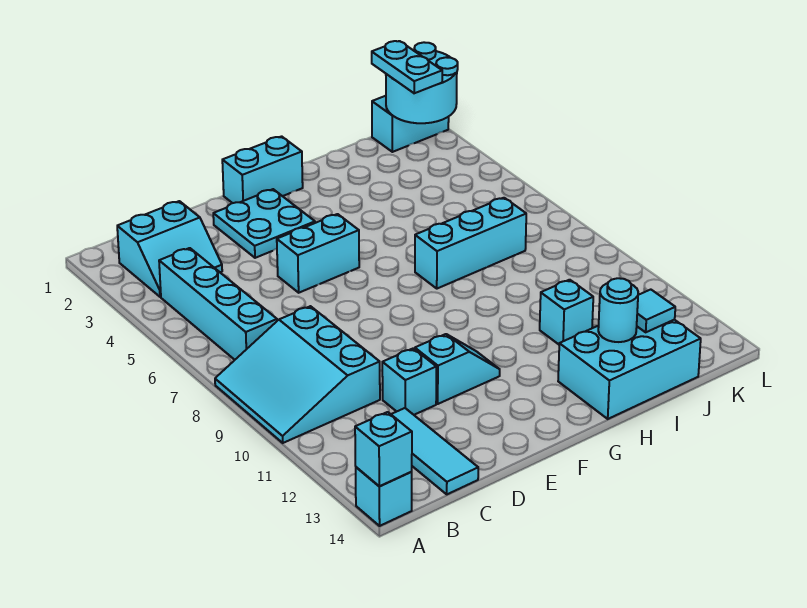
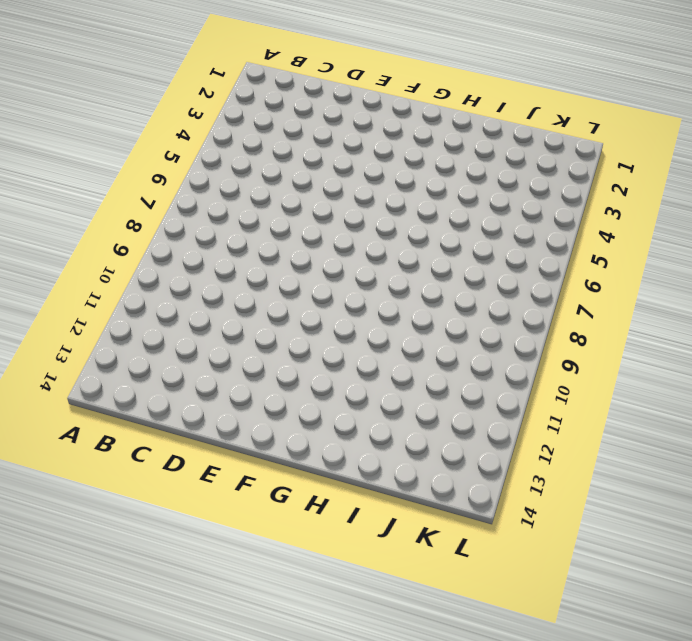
none -> cyan 3x3 slope [215,306,380,443]
none -> cyan 1x1 brick [356,467,412,526]
none -> cyan 2x2 slope [117,201,222,297]

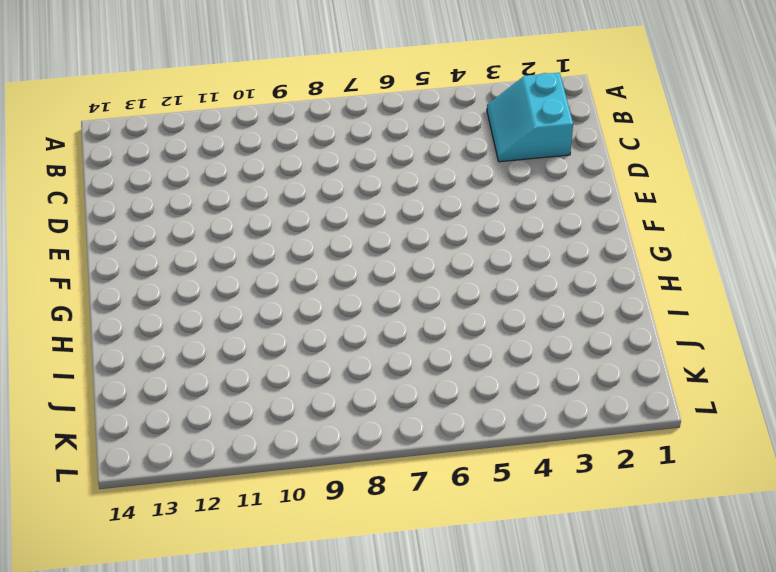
none -> cyan 3x3 slope [215,306,380,443]
none -> cyan 1x1 brick [356,467,412,526]
none -> cyan 1x4 brick [159,248,277,360]

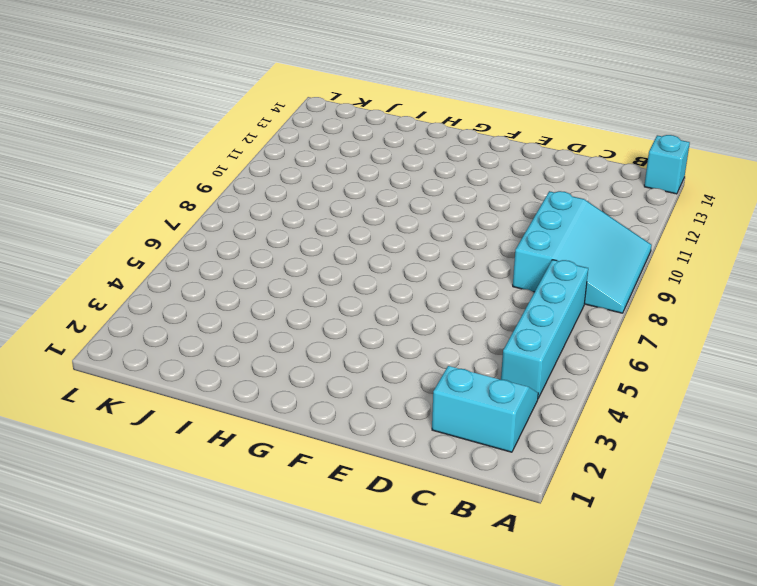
none -> cyan 1x3 tile [391,408,478,494]
none -> cyan 1x1 brick [382,348,436,415]
none -> cyan 2x2 plate [213,189,315,258]

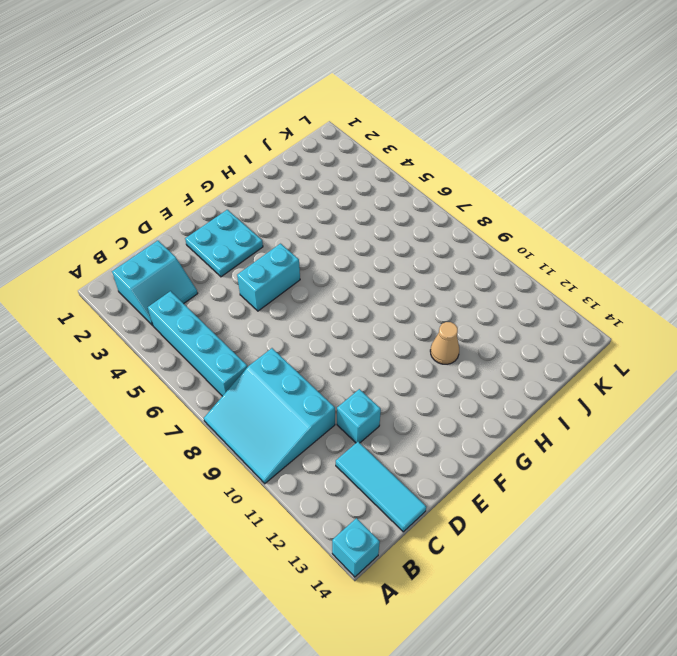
tan 1x1 cone [430,322,459,364] -> none
none -> cyan 1x2 slope [415,334,500,404]
none -> cyan 1x2 brick [222,136,303,203]
none -> cyan 1x3 brick [415,198,526,289]

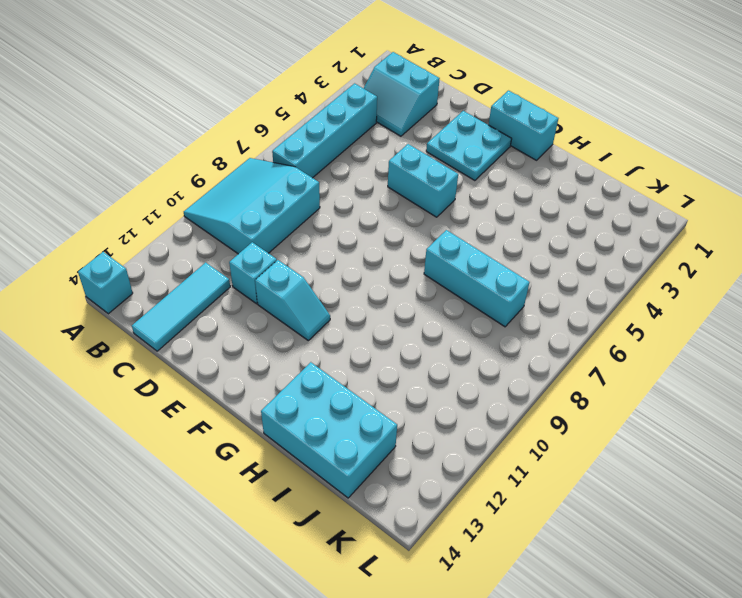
none -> cyan 1x1 brick [540,280,593,344]
none -> cyan 1x2 brick [372,96,449,152]
none -> cyan 1x1 brick [355,412,412,486]

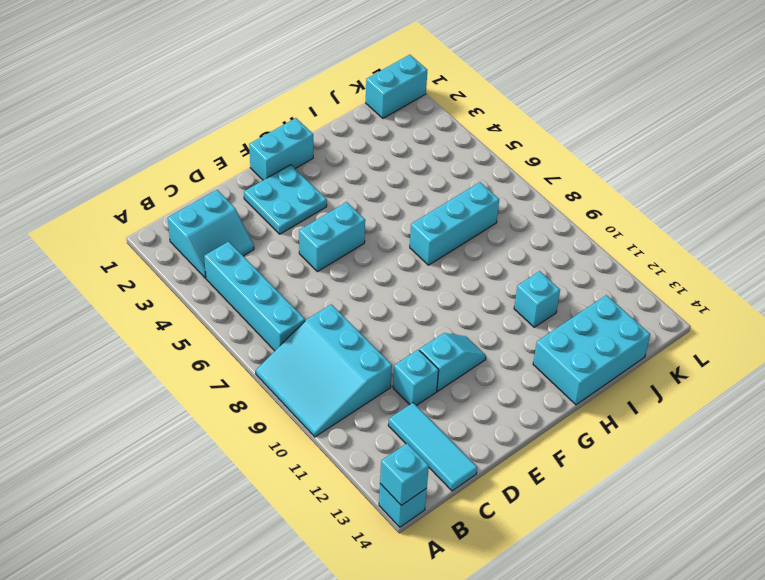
none -> cyan 1x1 round brick [598,278,638,342]
none -> cyan 1x1 tile [637,290,675,332]
none -> cyan 2x2 round brick [386,42,458,123]

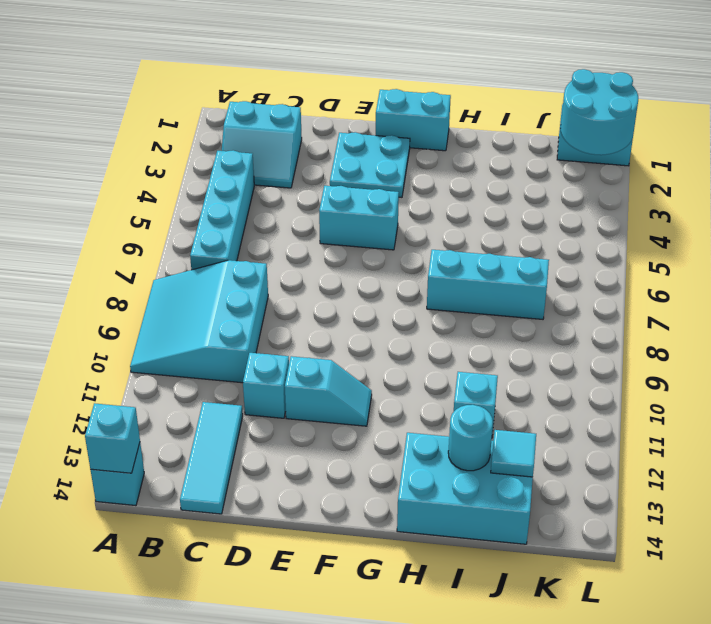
none -> cyan 1x2 plate [372,41,442,93]

